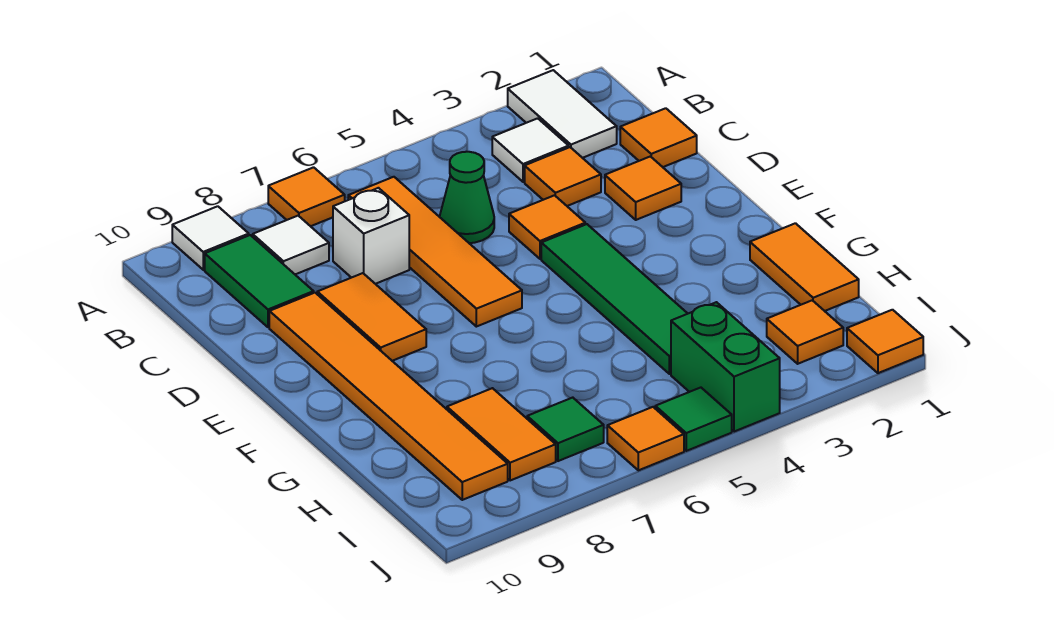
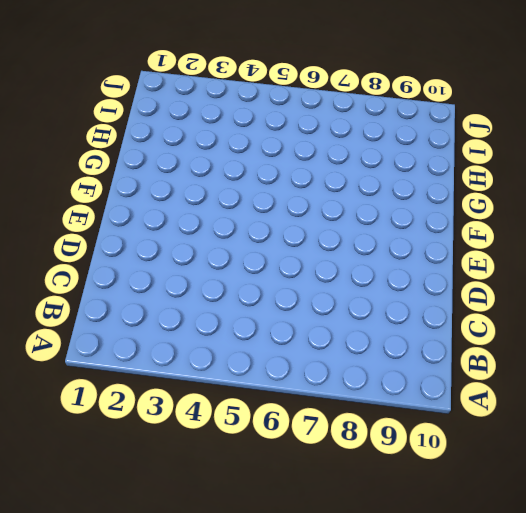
none -> white 1x2 tile [508,70,617,158]
none -> orange 1x1 tile [268,167,345,226]
none -> white 1x1 tile [172,206,249,270]

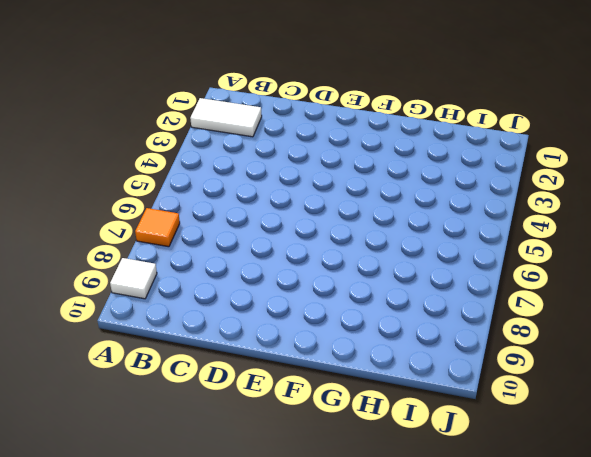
none -> white 1x1 tile [492,118,569,182]
none -> orange 1x4 tile [348,177,522,327]
none -> white 1x1 tile [253,216,329,274]

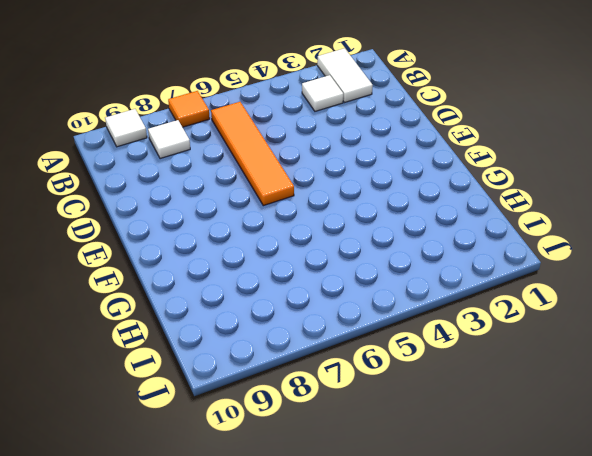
none -> green 1x2 tile [205,235,314,327]
none -> orange 1x1 tile [620,108,697,167]
none -> orange 1x1 tile [525,147,601,206]

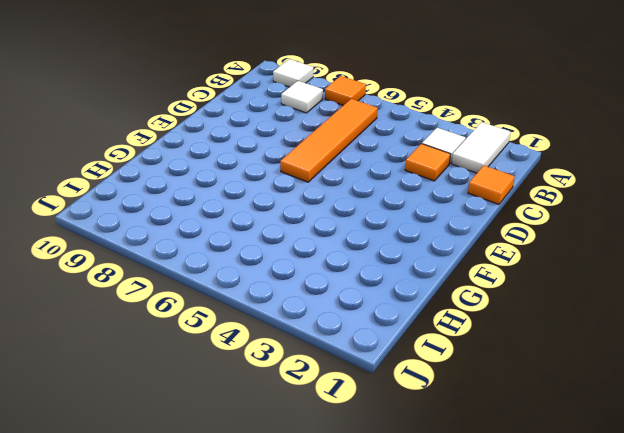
none -> green 1x2 tile [205,235,314,327]
none -> green 1x1 cone [440,152,494,243]
none -> white 1x1 brick [333,188,409,284]

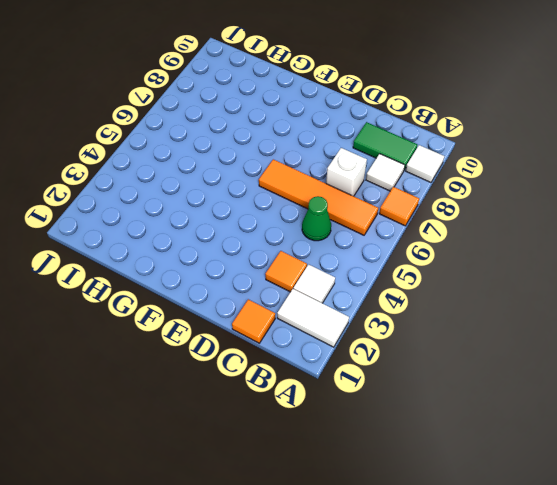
none -> orange 1x1 tile [605,156,681,220]
none -> orange 1x1 tile [509,195,585,259]
none -> orange 1x2 tile [317,273,426,361]

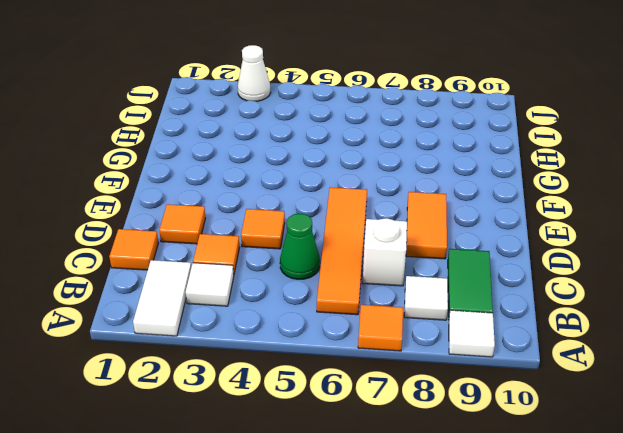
white 1x1 cone [238,45,271,101] -> none
none -> orange 1x6 tile [269,293,508,500]
none -> green 1x4 tile [541,224,688,374]
none -> orange 1x2 tile [750,223,859,311]

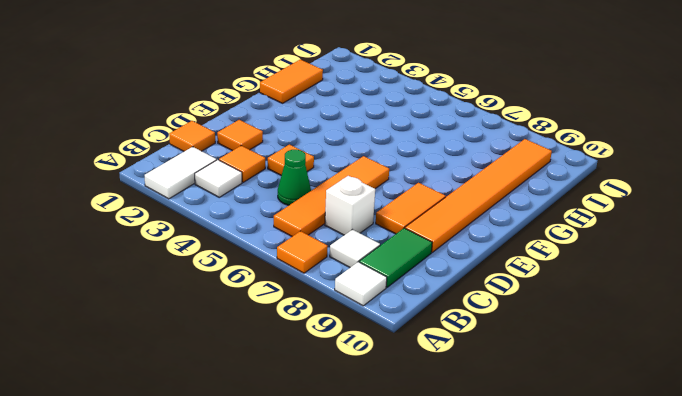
none -> green 1x4 tile [541,224,688,374]
none -> orange 1x2 tile [447,388,556,481]
none -> orange 1x1 tile [767,300,843,364]

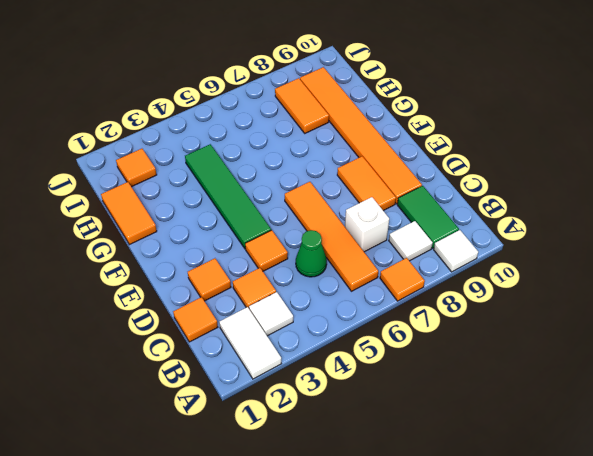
none -> green 1x2 brick [671,302,780,432]
none -> green 1x1 tile [527,398,604,461]
none -> orange 1x1 tile [847,310,923,373]

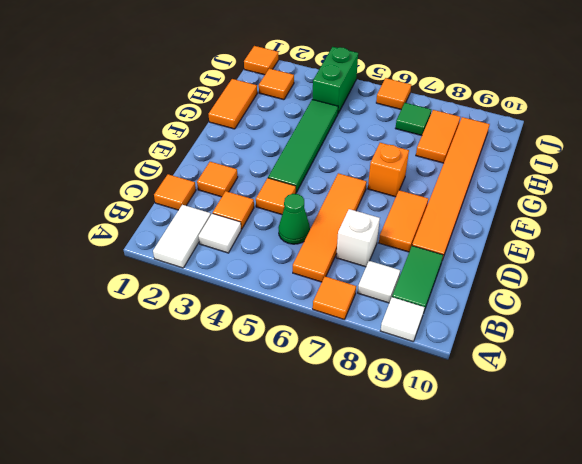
orange 1x1 brick [368,143,409,197] -> none
none -> green 1x1 tile [655,388,732,451]

